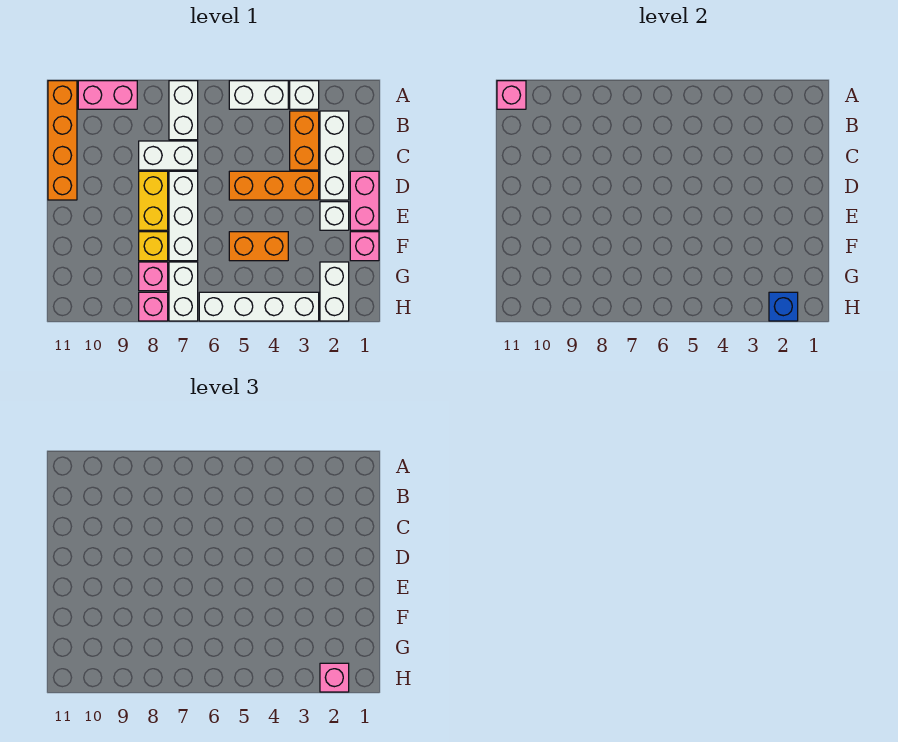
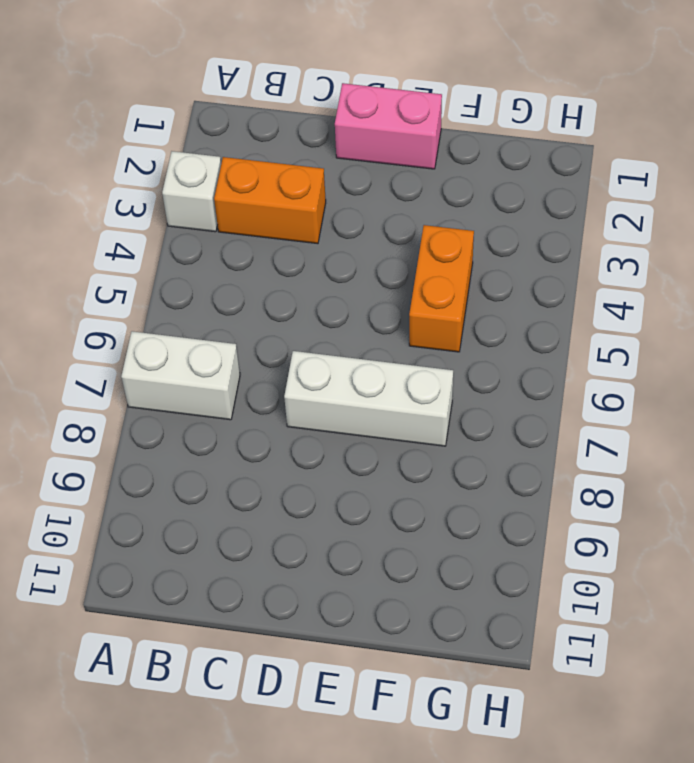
none -> white 1x2 brick [229,81,288,109]
none -> pink 1x2 brick [78,81,137,109]
none -> orange 1x4 brick [48,81,77,200]

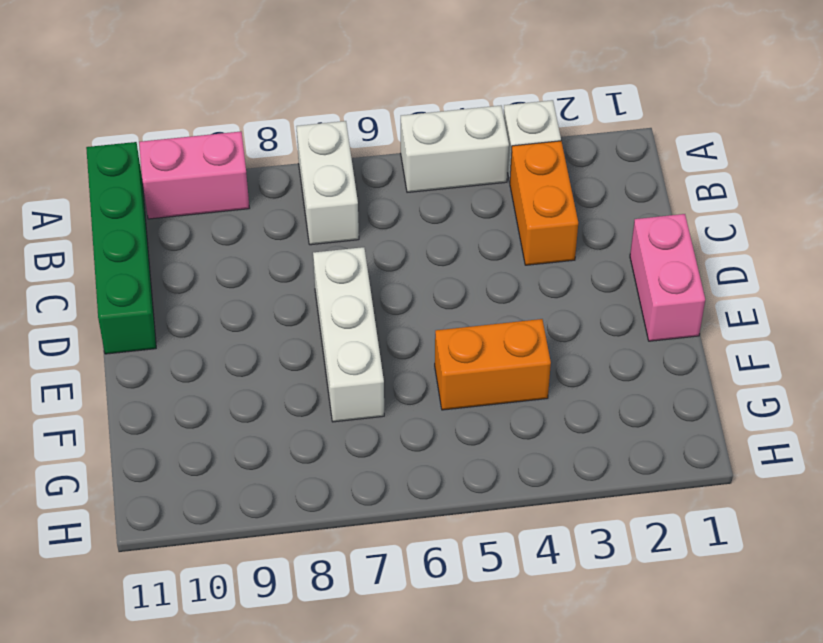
green 1x4 brick [86,142,156,354] -> orange 1x4 brick [48,81,77,200]
none -> white 1x3 brick [320,111,349,200]
none -> white 1x2 brick [139,141,198,170]
none -> orange 1x3 brick [229,171,319,200]

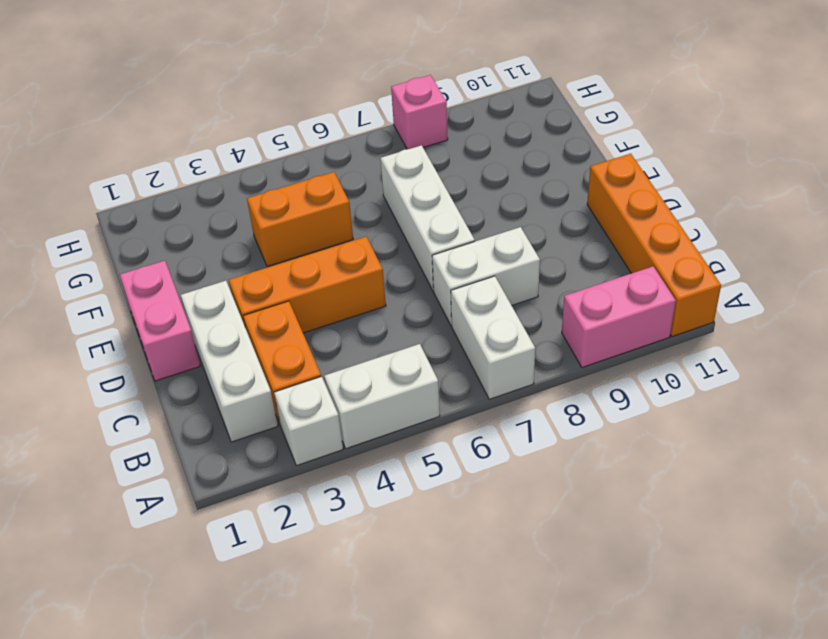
none -> yellow 1x2 brick [139,171,168,230]
none -> white 1x1 brick [320,202,349,230]
none -> pink 1x1 brick [350,232,379,261]

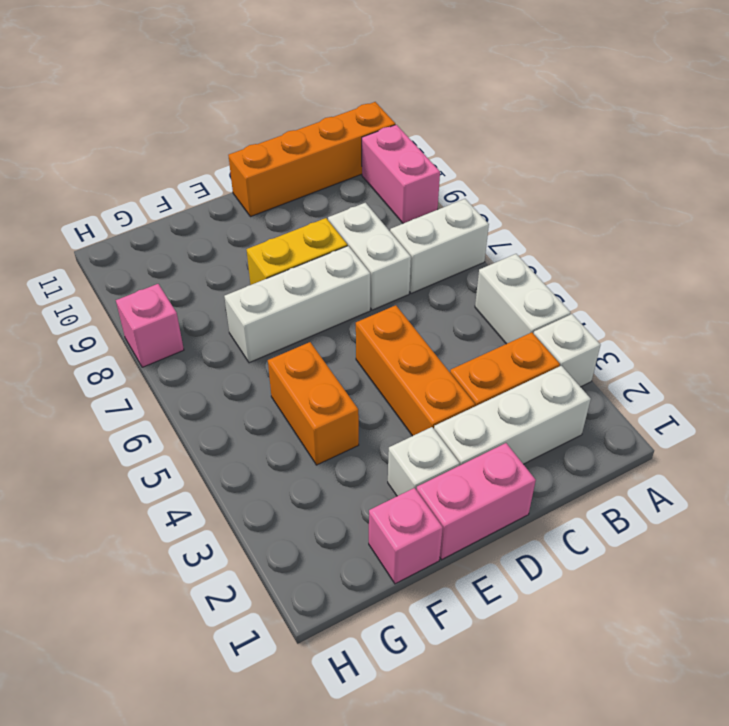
none -> yellow 1x1 brick [139,232,168,261]
none -> white 1x2 brick [320,262,349,321]
none -> white 1x2 brick [169,262,198,321]

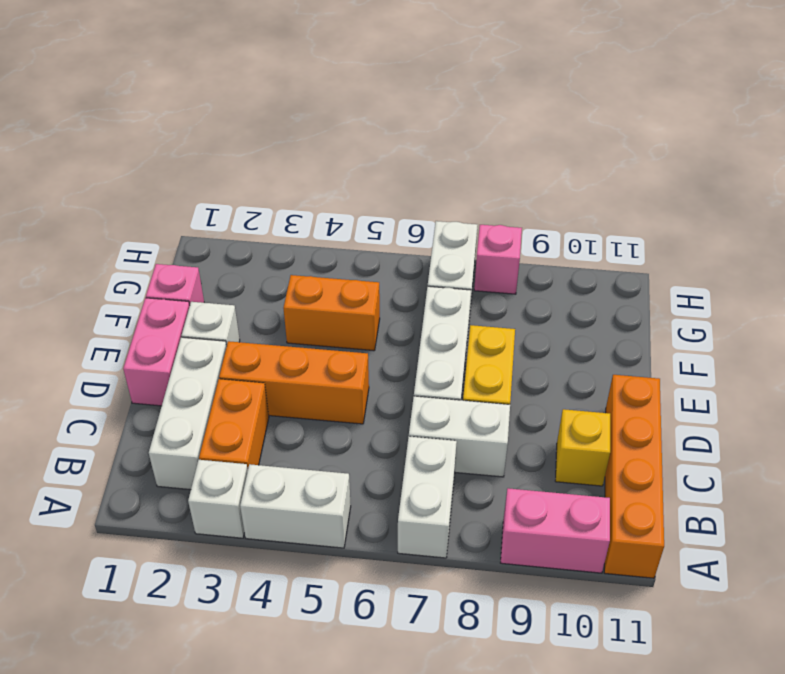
yellow 1x1 brick [555,409,610,486] -> yellow 1x1 brick moved to [139,232,168,261]
none -> white 1x2 brick [320,262,349,321]
none -> pink 1x1 brick [139,262,168,291]
none -> white 1x4 brick [199,292,319,321]

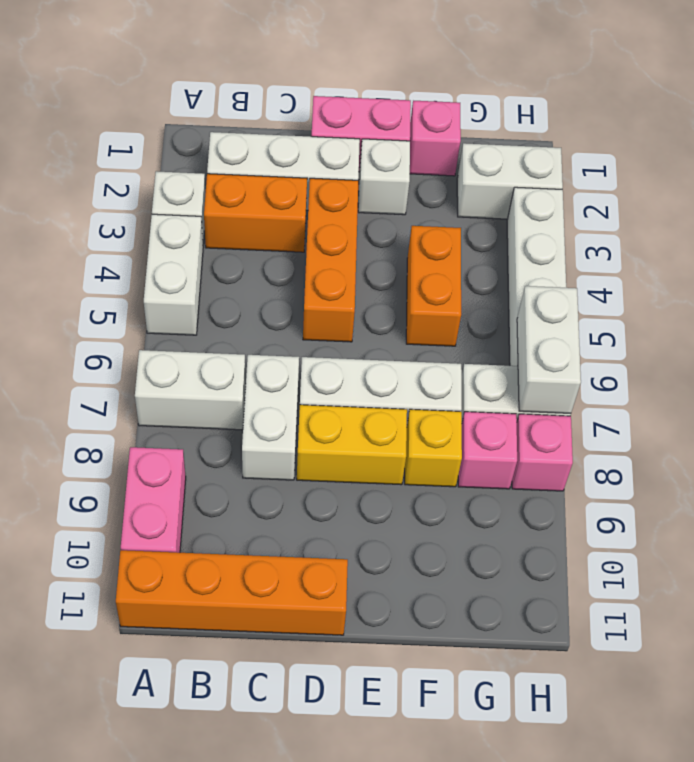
white 1x2 brick [517,286,581,413] -> none
none -> pink 1x1 brick [497,81,526,109]
none -> blue 1x1 brick [769,292,798,321]
none -> pink 1x1 brick [320,663,349,692]

